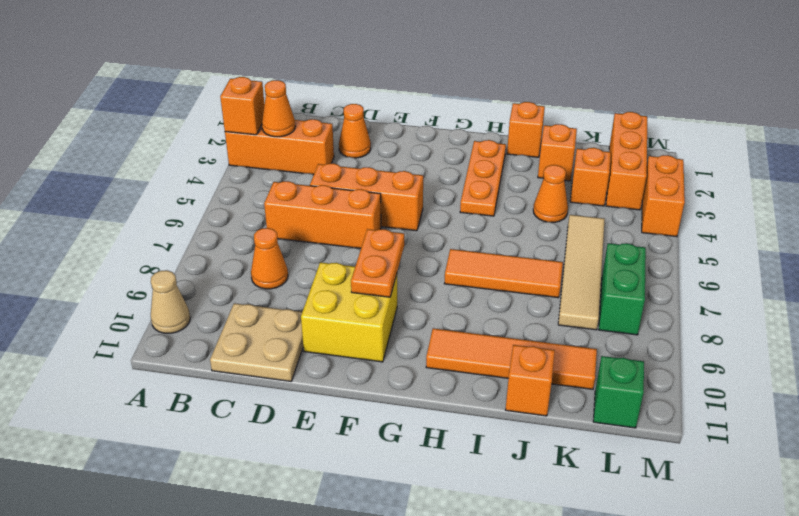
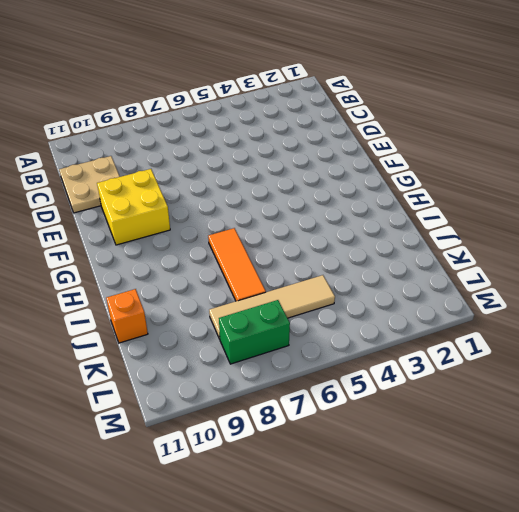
none -> orange 1x3 brick [225,119,334,175]
none -> tan 1x1 cone [151,270,190,333]
none -> orange 1x3 brick [264,181,381,248]

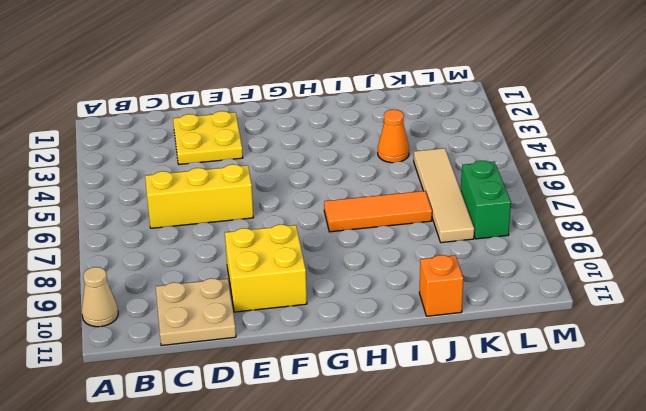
yellow 1x3 brick [145,164,254,228] -> orange 1x3 brick [264,181,381,248]
yellow 2x2 plate [173,111,243,164] -> orange 1x1 cone [339,104,371,158]
none -> orange 1x3 brick [225,119,334,175]
none -> orange 1x1 cone [251,228,288,289]
none -> orange 1x3 brick [310,163,423,231]

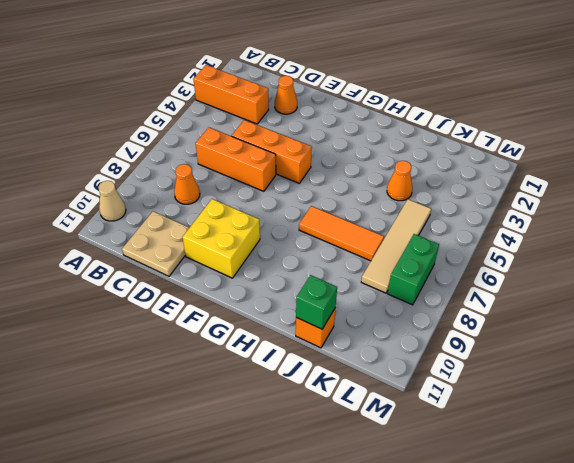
green 1x1 brick [296,275,337,329] -> green 1x1 brick moved to [593,356,644,428]
none -> orange 1x3 plate [460,140,506,216]
none -> orange 1x4 tile [426,328,597,389]
none -> orange 1x1 brick [507,102,545,157]

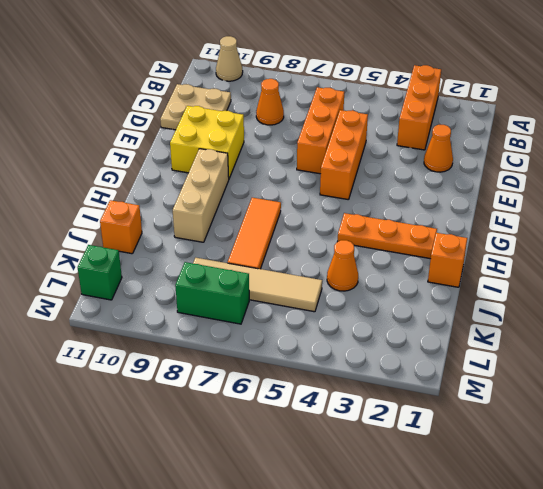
tan 1x3 brick [173,149,229,242] -> none
none -> orange 1x4 tile [426,328,597,389]
none -> orange 1x1 brick [538,124,577,181]
none -> orange 1x1 brick [570,148,611,206]

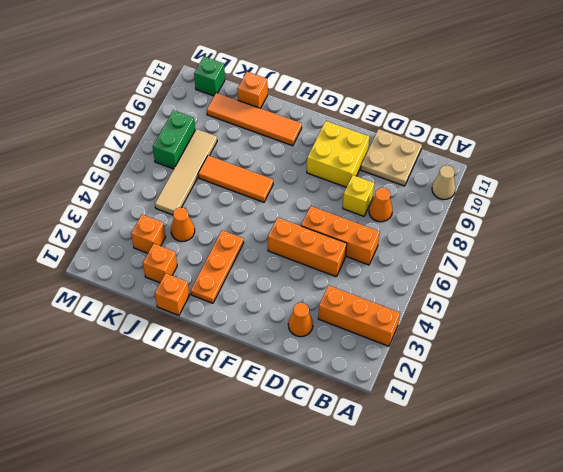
yellow 1x1 brick [343,175,374,216] -> none
none -> orange 1x3 brick [606,112,647,210]
none -> orange 1x2 brick [642,155,685,237]
none -> orange 1x1 brick [220,77,264,135]

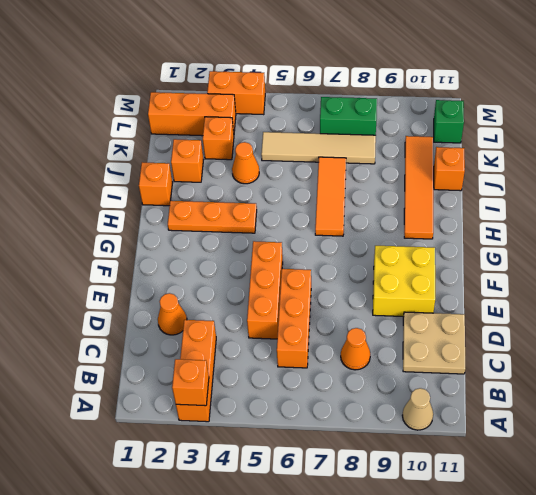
none -> orange 1x1 cone [262,80,295,137]
none -> orange 1x2 plate [351,229,404,297]

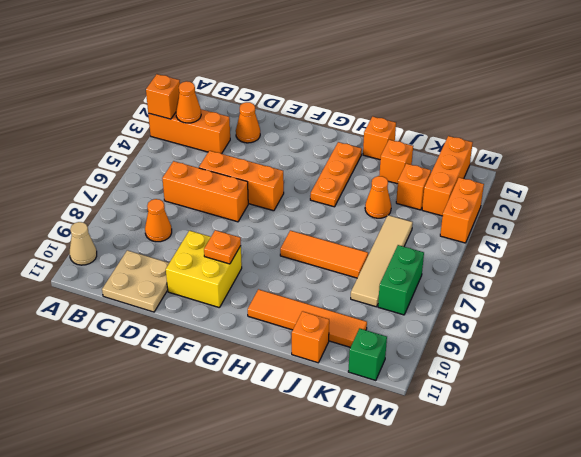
orange 1x1 plate [204,230,241,264] -> orange 1x2 plate [351,229,404,297]

